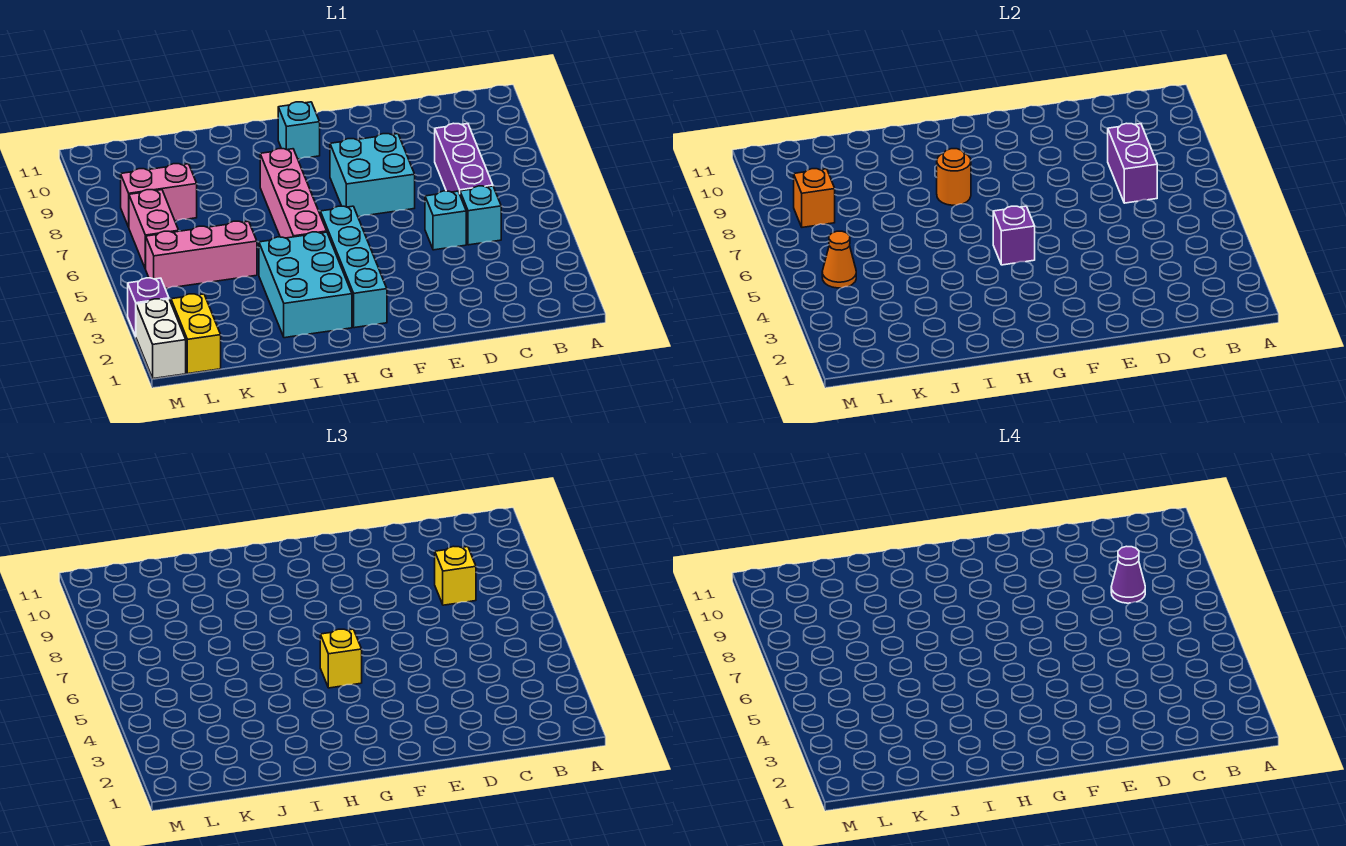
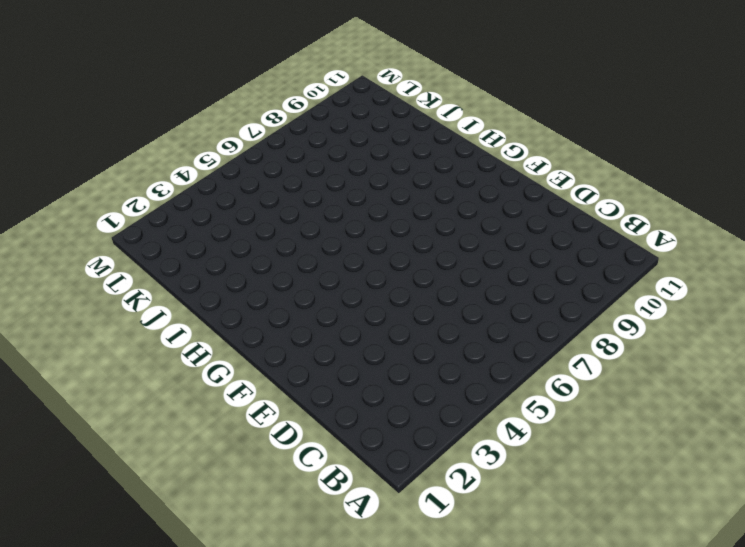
none -> cyan 1x1 brick [460,186,501,245]
none -> purple 1x3 brick [435,123,493,194]
none -> cyan 1x1 brick [425,191,466,250]

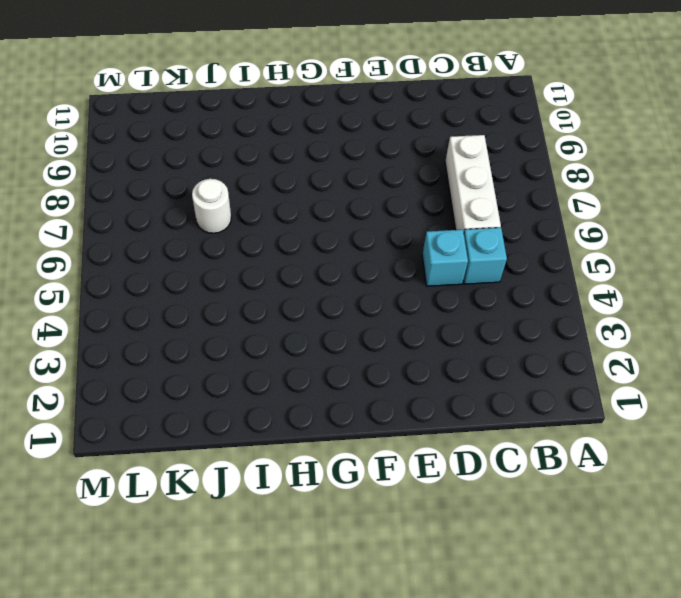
white 1x3 brick [445,135,501,232] -> purple 1x3 brick [435,123,493,194]
white 1x1 round brick [192,179,231,233] -> none
none -> cyan 2x2 brick [330,134,415,217]
none -> cyan 1x4 brick [320,206,387,328]
none -> cyan 1x1 brick [278,102,320,159]

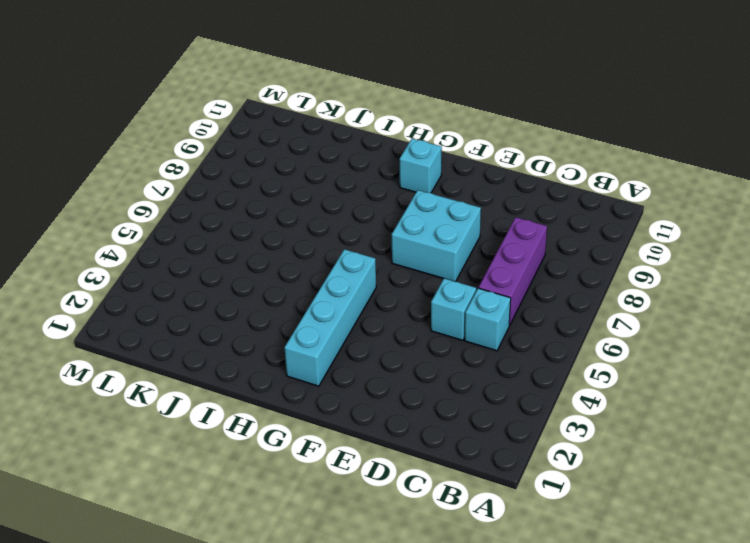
none -> cyan 2x3 brick [259,232,352,338]
none -> pink 1x4 brick [260,149,327,238]
none -> pink 1x3 brick [146,221,257,289]

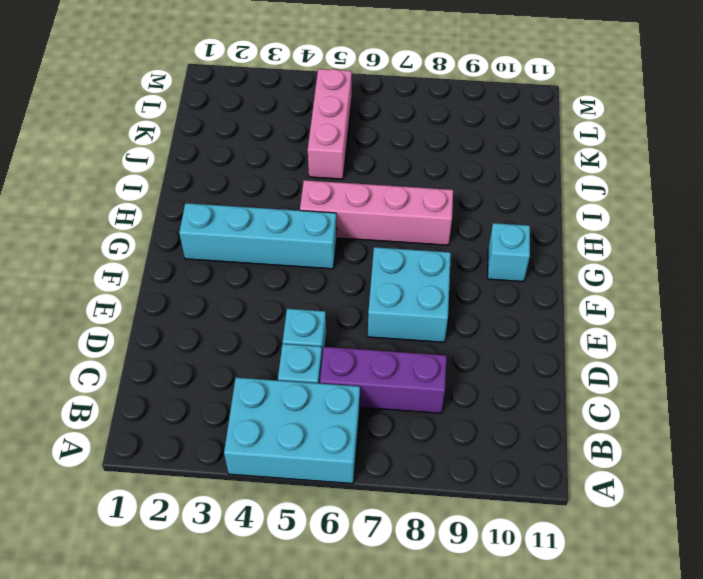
cyan 2x3 brick [224,378,360,484] -> cyan 2x3 brick moved to [259,232,352,338]
none -> pink 1x2 brick [121,164,197,227]
none -> yellow 1x2 brick [171,294,221,374]
none -> pink 1x2 brick [129,190,179,269]

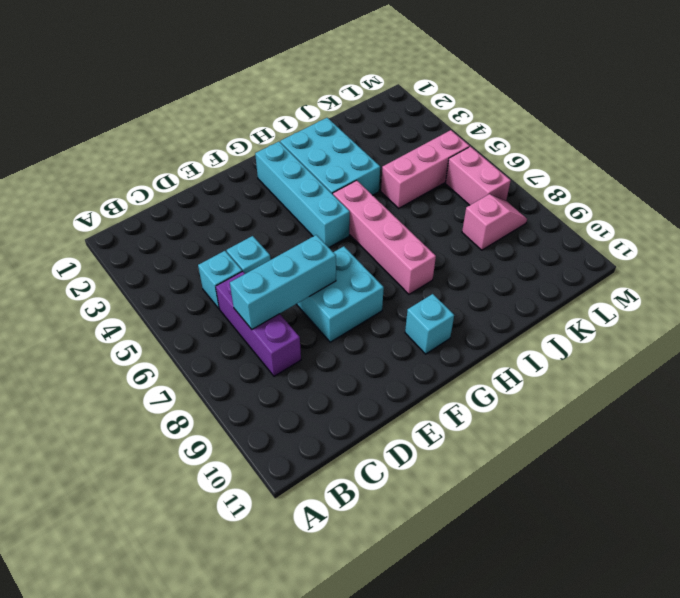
cyan 1x3 brick [230,235,336,329] -> purple 1x2 brick [1108,123,1157,203]
pink 1x2 slope [462,194,527,250] -> pink 1x2 brick [121,164,197,227]
none -> yellow 1x2 brick [171,294,221,374]
none -> white 1x2 brick [136,299,186,379]
none -> purple 1x1 brick [128,278,169,336]

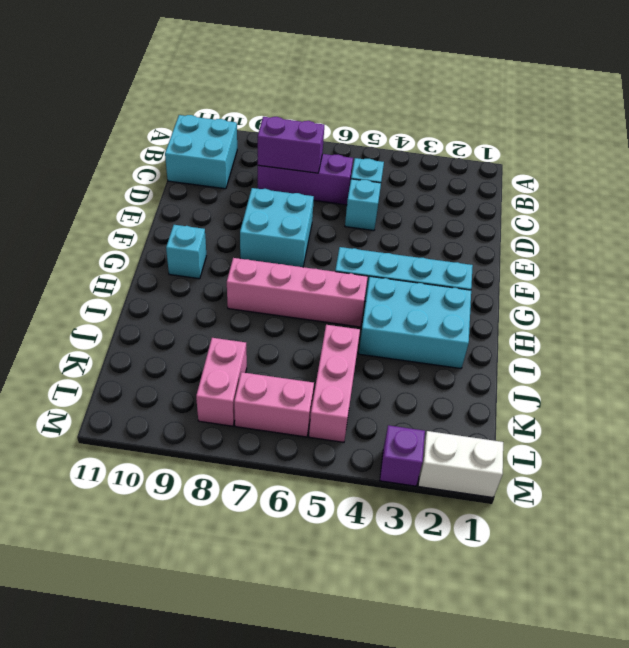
cyan 2x2 brick [165,115,237,189] -> none
none -> yellow 1x2 brick [171,294,221,374]
none -> purple 1x1 brick [993,206,1035,265]
none -> orange 1x1 round brick [937,149,971,205]

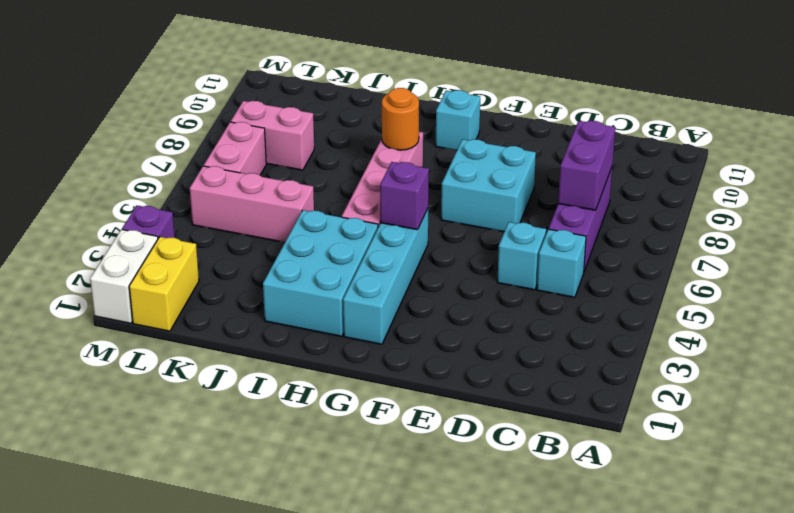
none -> orange 1x1 cone [822,231,856,288]
none -> orange 1x1 brick [794,169,835,227]
none -> yellow 1x1 brick [435,546,476,605]

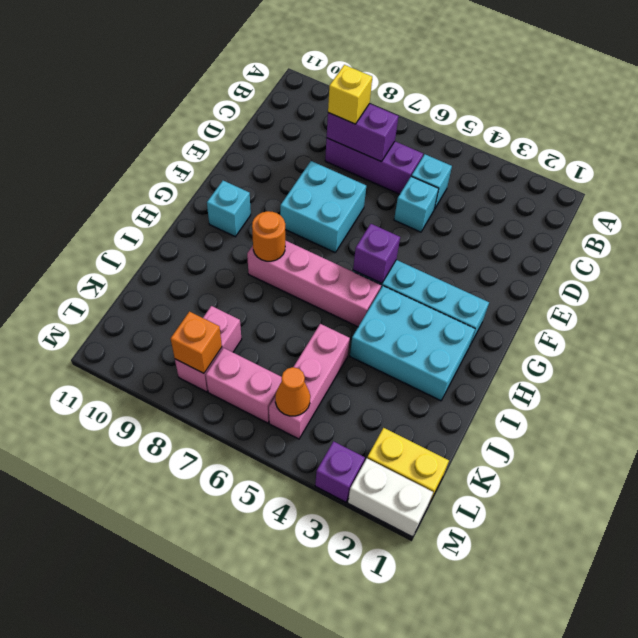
none -> yellow 1x1 brick [320,629,362,688]
none -> purple 1x1 cone [1111,546,1145,603]

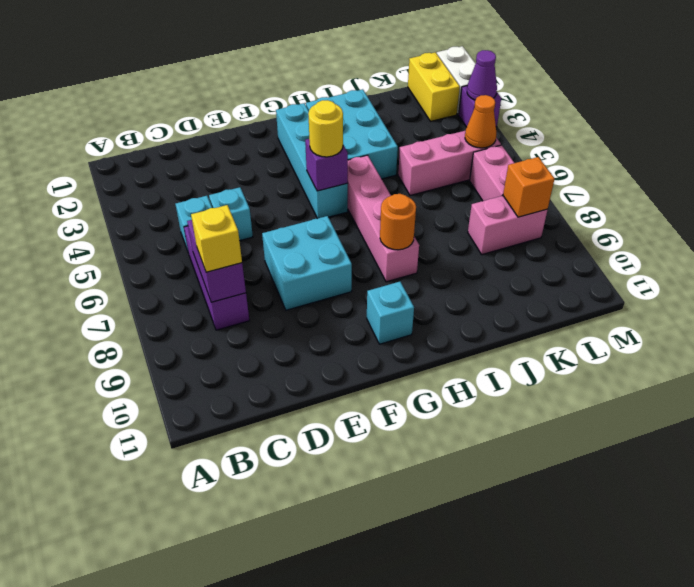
yellow 1x1 round brick [308,100,343,157] -> yellow 1x1 brick [320,629,362,688]
purple 1x1 cone [467,50,497,100] -> purple 1x1 cone moved to [1111,546,1145,603]

